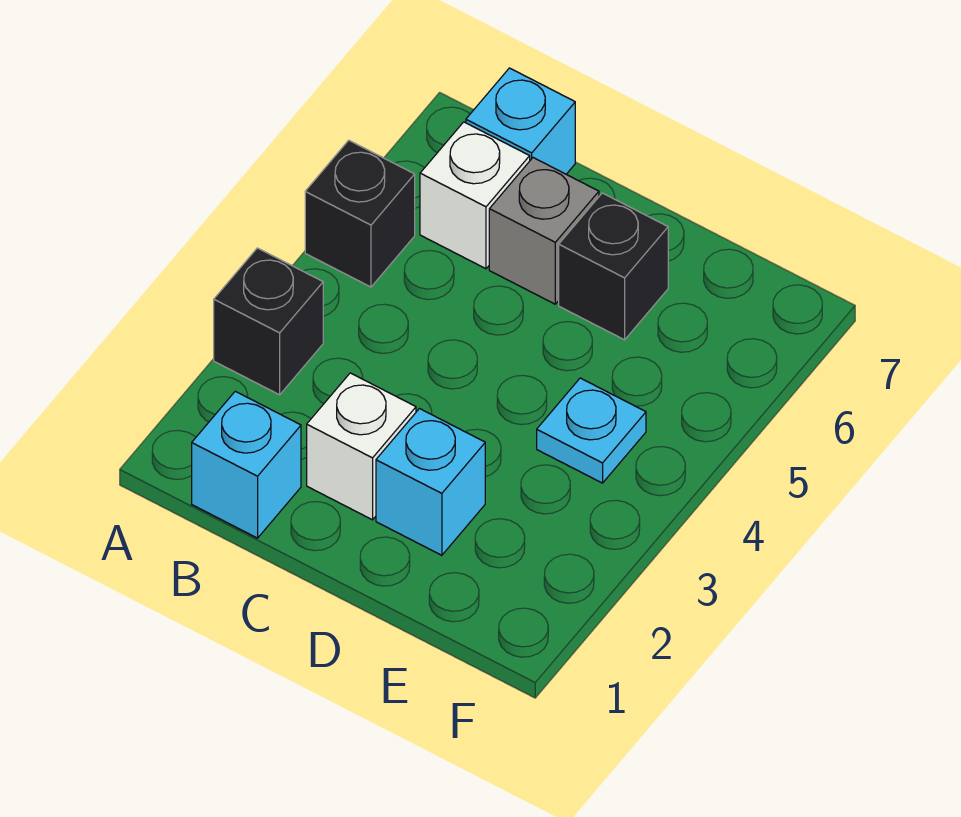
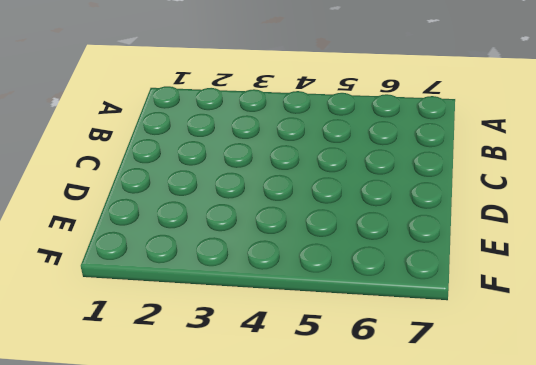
none -> black 1x1 brick [214,248,323,395]
none -> black 1x1 brick [305,140,415,287]

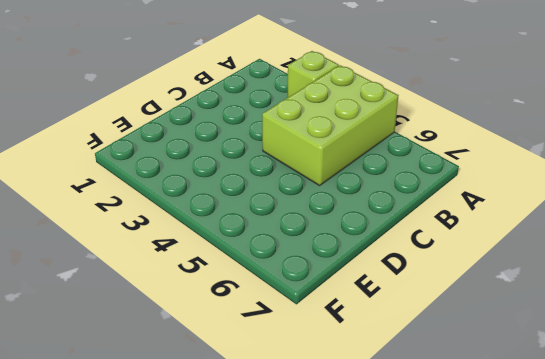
lime 1x1 brick [287,51,339,98] -> black 1x1 brick [214,248,323,395]
lime 2x3 brick [262,65,399,185] -> black 1x1 brick [305,140,415,287]
none -> cyan 1x1 brick [192,391,301,538]
none -> white 1x1 brick [420,122,530,269]

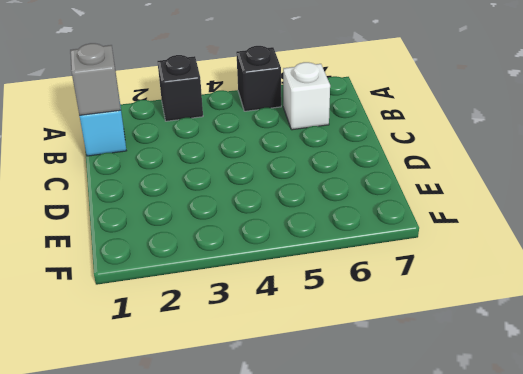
grey 1x1 brick [70,43,121,115] -> grey 1x1 brick moved to [489,158,599,304]
none -> cyan 1x1 brick [466,68,575,174]
none -> white 1x1 brick [307,373,416,520]

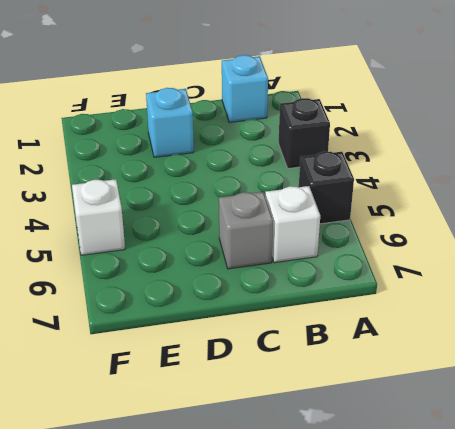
white 1x1 brick [72,179,125,255] -> white 1x1 brick moved to [307,373,416,520]
none -> cyan 1x1 brick [466,68,575,174]
none -> black 1x1 brick [559,193,668,340]

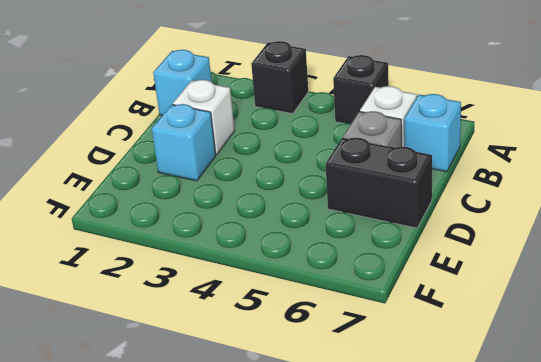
black 1x2 brick [326,138,432,228] -> black 1x1 brick [559,193,668,340]
none -> cyan 1x1 plate [537,378,646,483]

